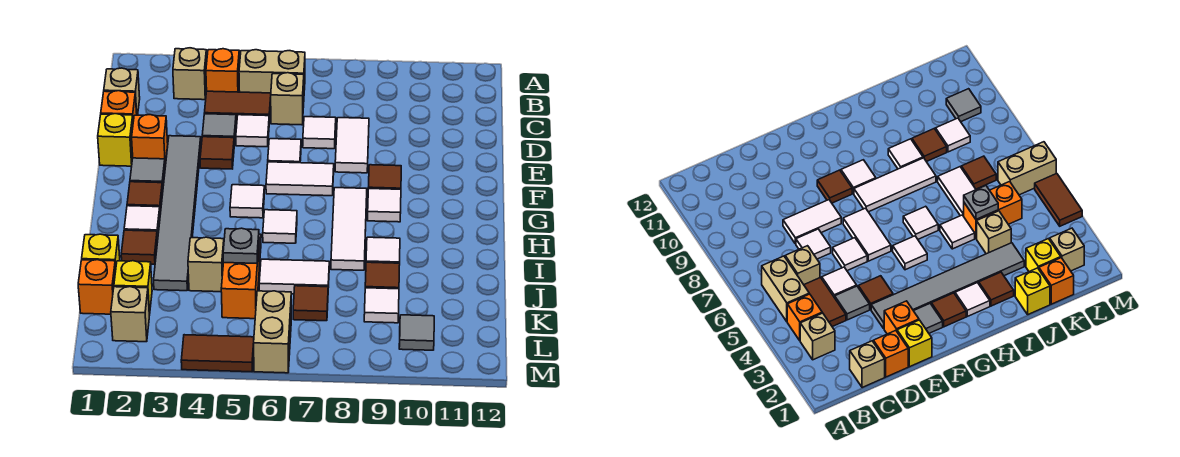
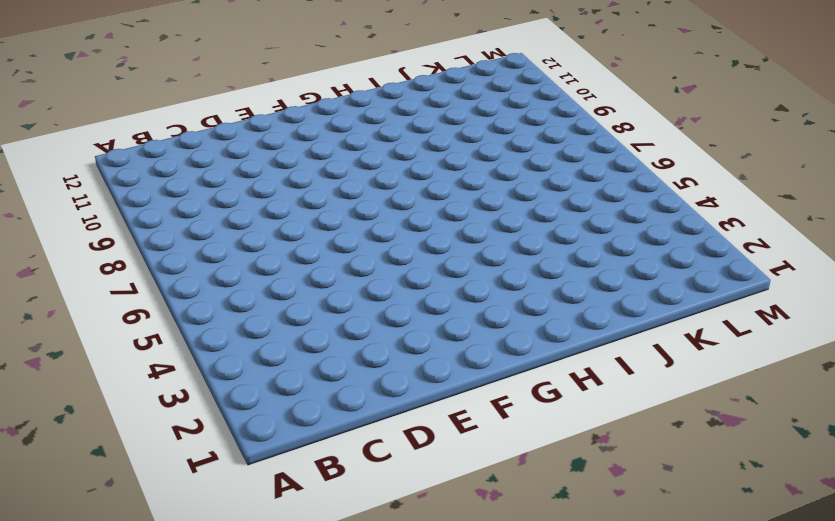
none -> tan 1x1 brick [173,48,207,100]
none -> orange 1x1 brick [206,49,240,92]
none -> tan 1x2 brick [239,50,305,93]
none -> tan 1x1 brick [104,68,140,115]

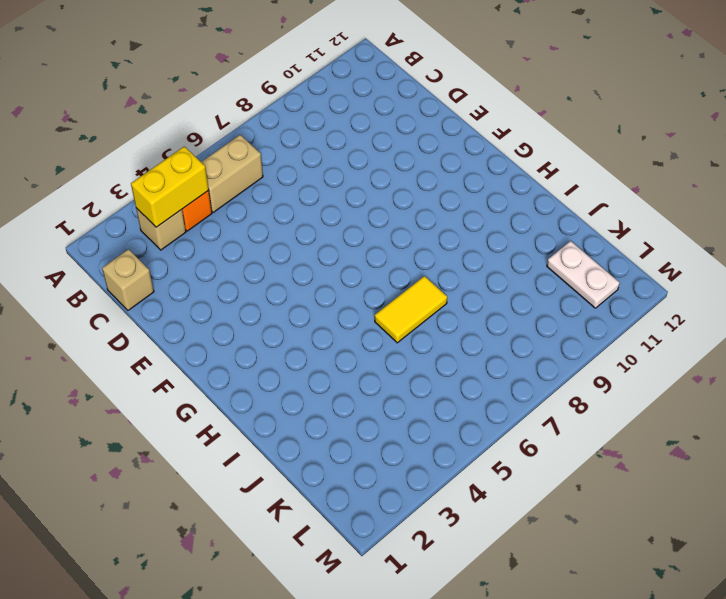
yellow 1x2 brick [131,146,209,227] -> none
yellow 1x2 tile [375,276,447,343] -> none
white 1x2 plate [547,241,620,308] -> none
none -> brown 1x2 tile [205,91,271,123]
none -> tan 1x1 brick [271,73,304,125]
none -> orange 1x1 brick [101,91,137,121]
none -> grey 1x1 tile [202,114,236,145]

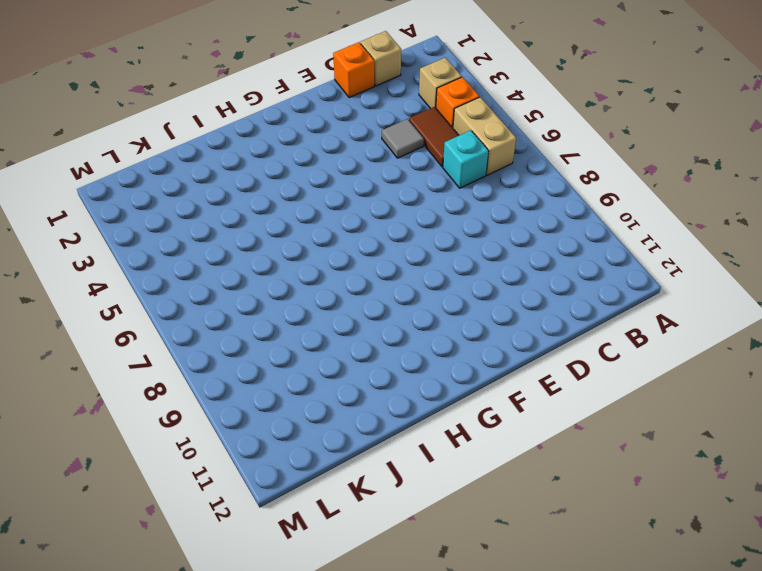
cyan 1x1 brick [443,130,489,188] -> tan 1x1 brick [271,73,304,125]
none -> white 1x1 tile [236,115,269,147]
none -> white 1x1 tile [303,117,336,149]
none -> white 1x2 tile [335,118,369,173]
none -> yellow 1x1 brick [98,114,133,166]

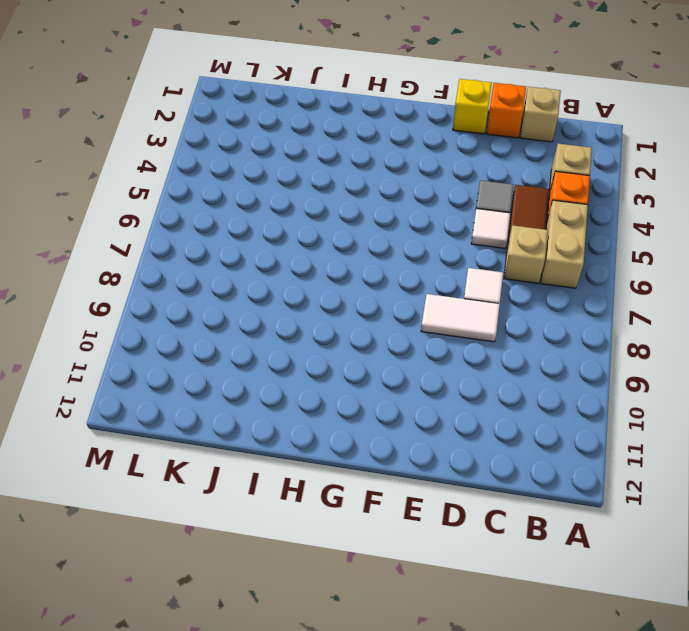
none -> orange 1x1 brick [132,115,168,165]
none -> grey 1x6 tile [154,136,201,291]
none -> brown 1x1 tile [200,137,234,169]
none -> white 1x1 tile [268,139,301,163]

